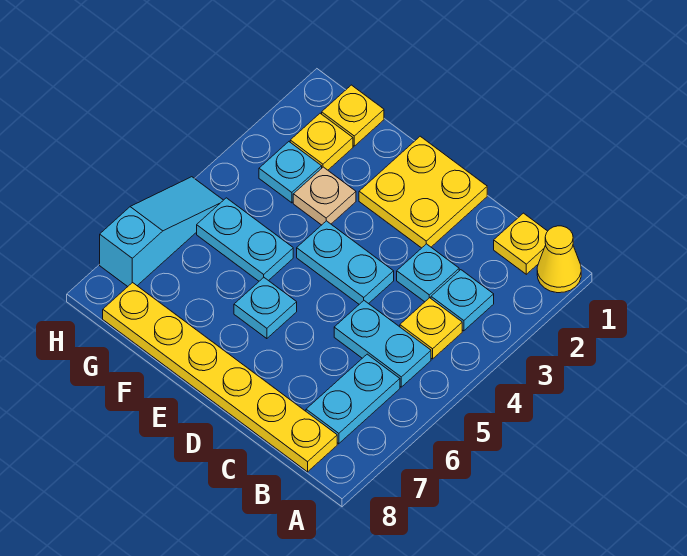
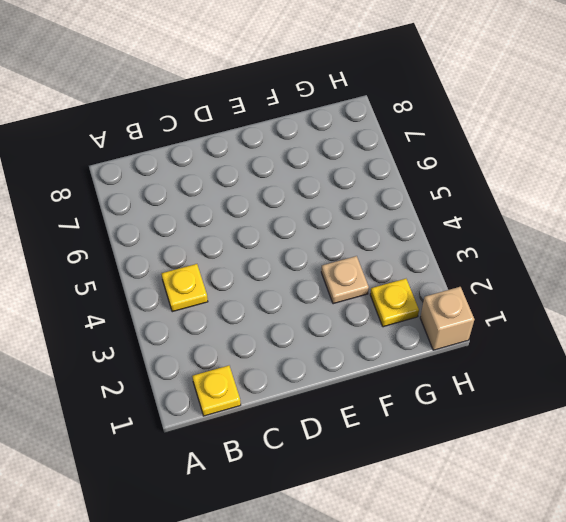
tan 1x1 brick [420,287,474,350] -> none
none -> yellow 1x1 cone [537,226,581,293]
none -> cyan 1x1 plate [431,270,494,331]
none -> cyan 1x2 plate [334,301,431,387]

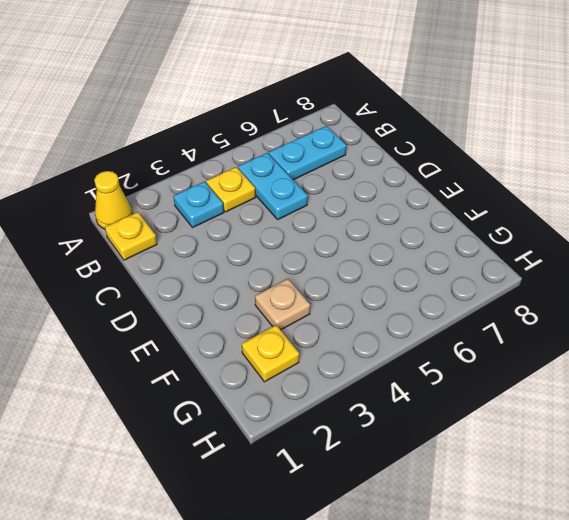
none -> yellow 1x6 plate [103,282,337,472]
none -> cyan 1x1 plate [397,244,459,302]
none -> yellow 2x2 plate [359,136,487,248]

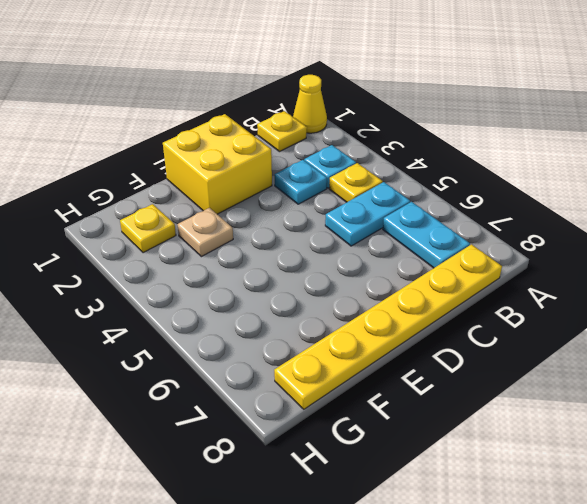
yellow 2x2 brick [163,114,272,214] -> yellow 2x2 plate [359,136,487,248]
none -> cyan 1x2 plate [297,221,394,304]
none -> cyan 1x1 plate [234,278,297,339]
none -> cyan 1x2 plate [197,198,293,281]

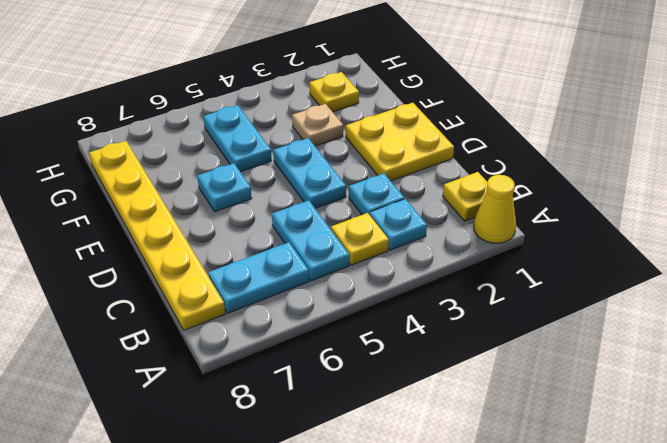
none -> yellow 1x1 plate [322,85,384,146]
none -> cyan 1x1 plate [259,142,322,203]
none -> cyan 1x3 slope [100,177,223,286]

